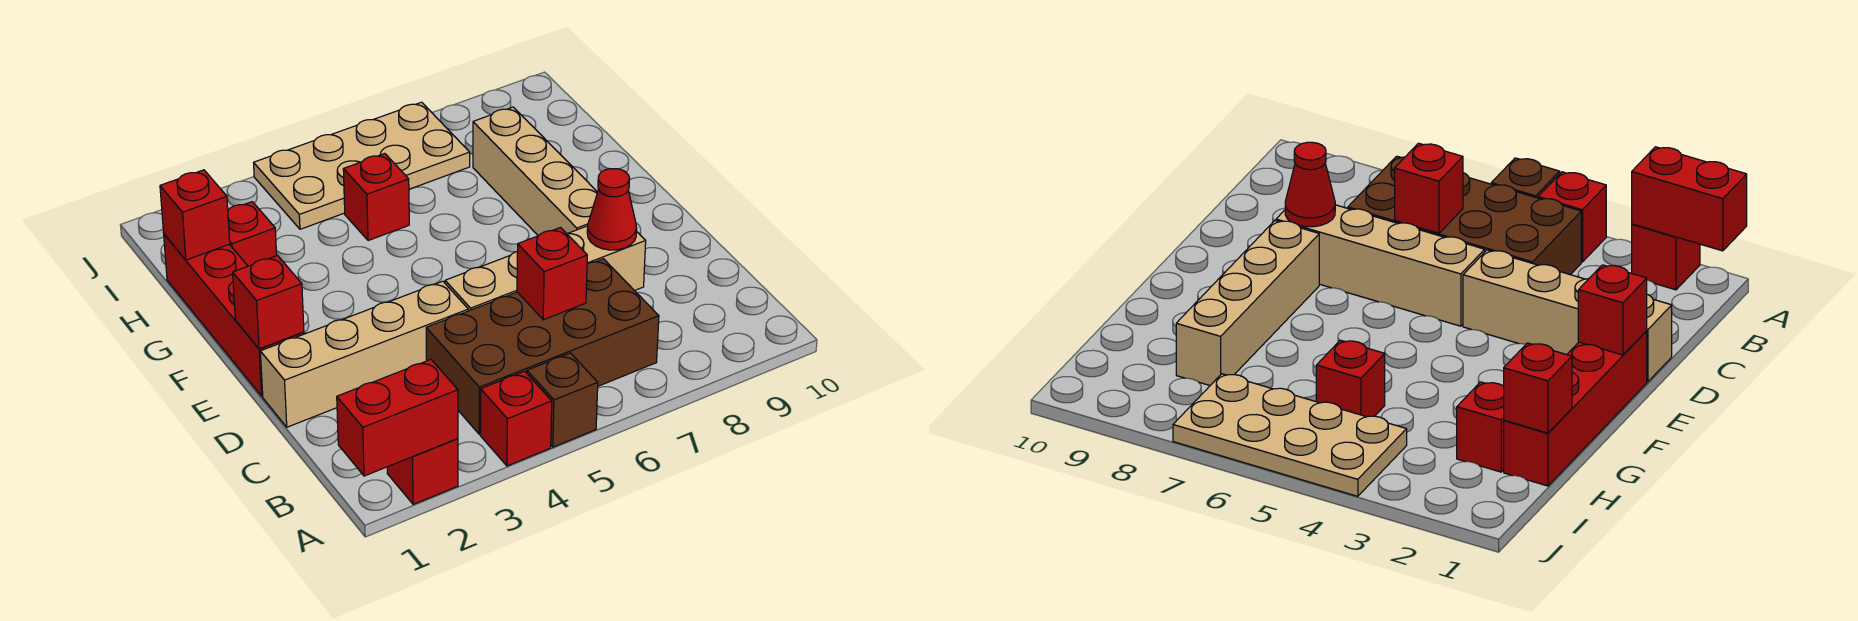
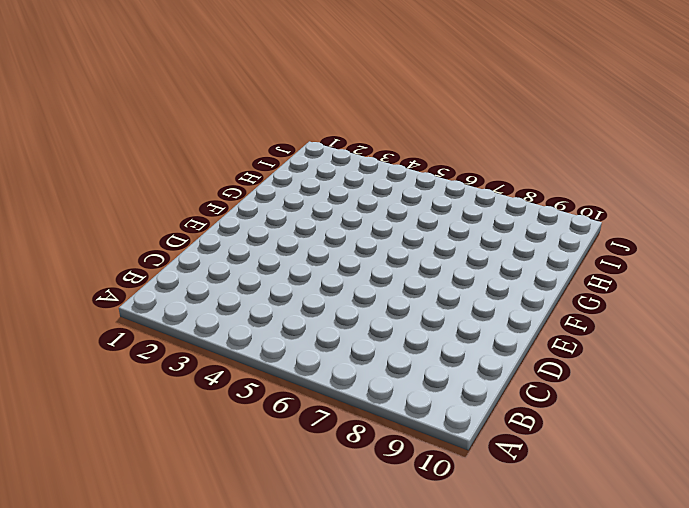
none -> red 1x1 brick [387,439,458,504]
none -> red 1x1 brick [480,371,552,466]
none -> brown 1x1 brick [527,353,598,447]

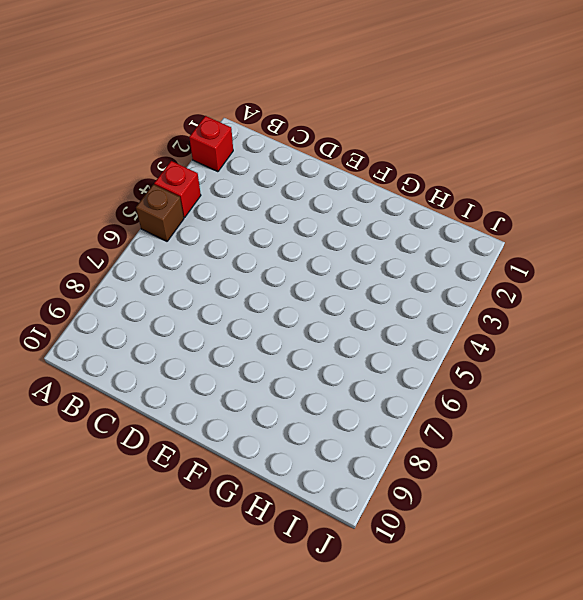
none -> brown 2x4 brick [426,259,659,434]
none -> tan 1x4 brick [260,281,468,427]
none -> tan 1x4 brick [445,226,646,311]

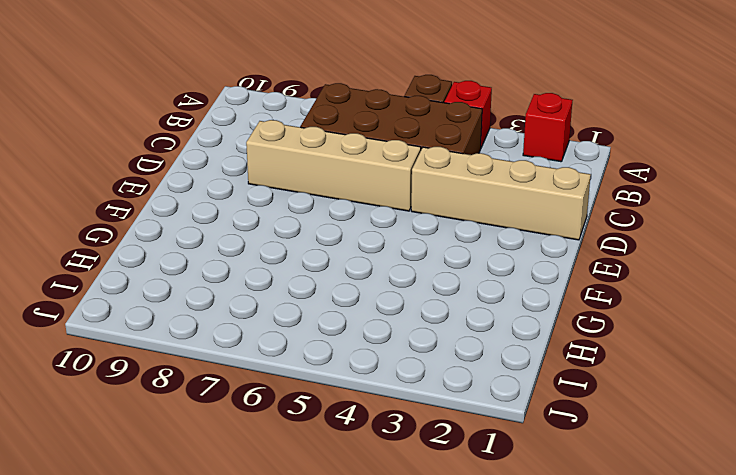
none -> red 1x4 brick [164,234,304,396]
none -> tan 1x4 brick [473,107,598,236]
none -> red 1x1 brick [228,202,277,266]

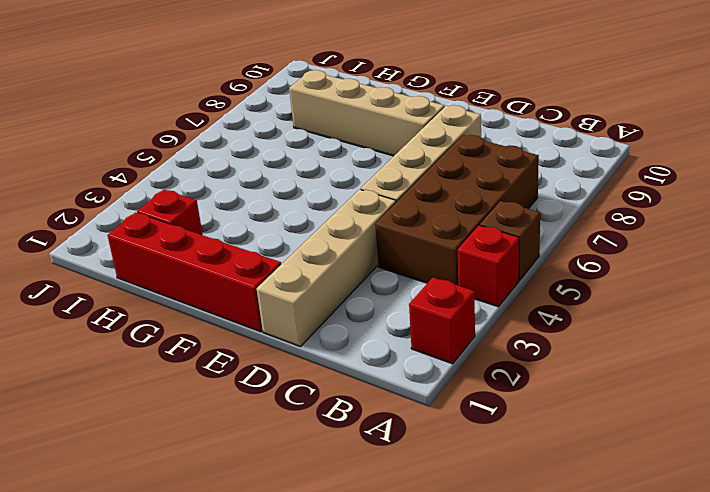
none -> red 1x1 brick [343,154,409,241]
none -> tan 2x4 plate [254,102,470,229]
none -> red 1x2 brick [337,360,458,476]

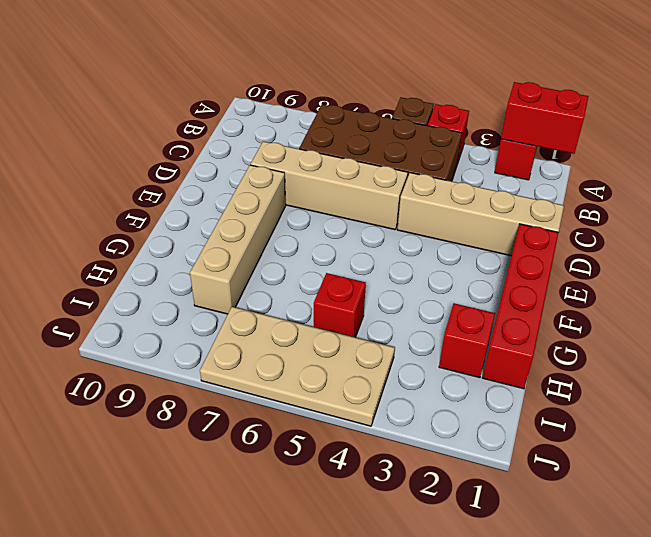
none -> red 1x1 brick [517,228,587,320]
none -> red 1x1 cone [587,169,637,250]
none -> red 1x1 brick [233,256,304,349]

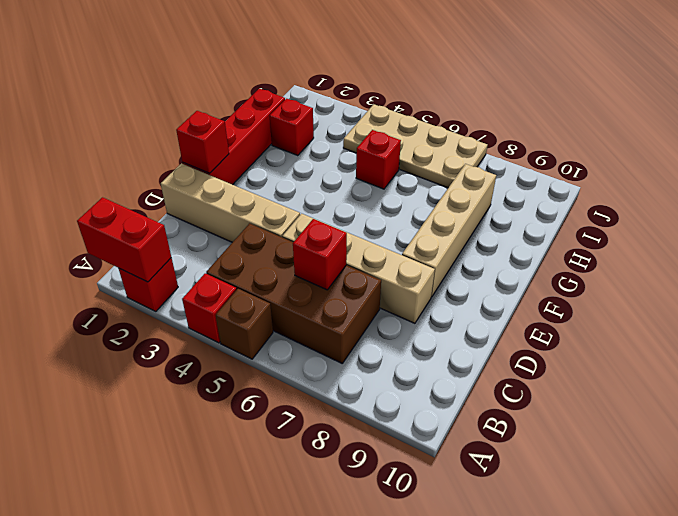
none -> red 1x1 cone [587,169,637,250]
none -> red 1x1 brick [160,170,230,260]

